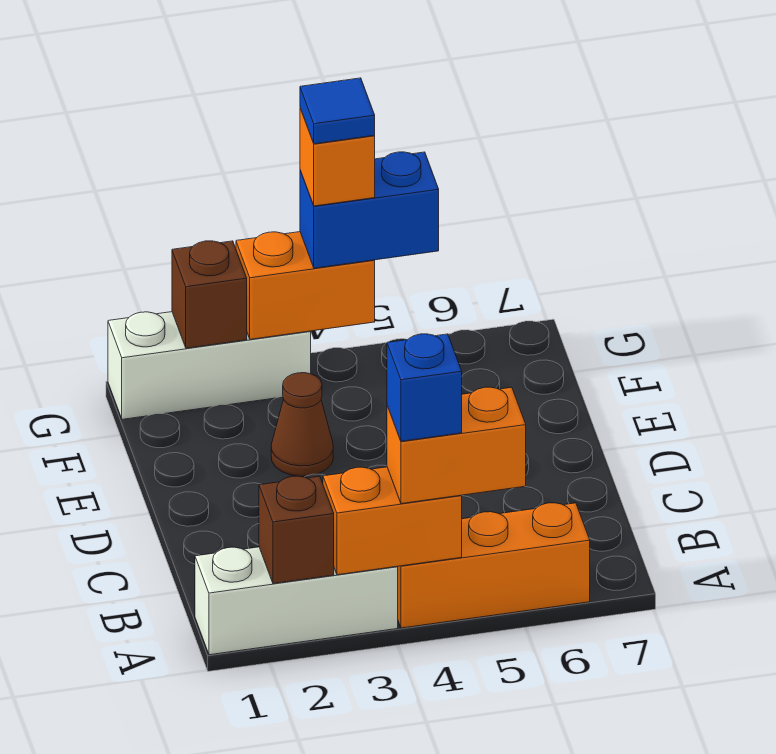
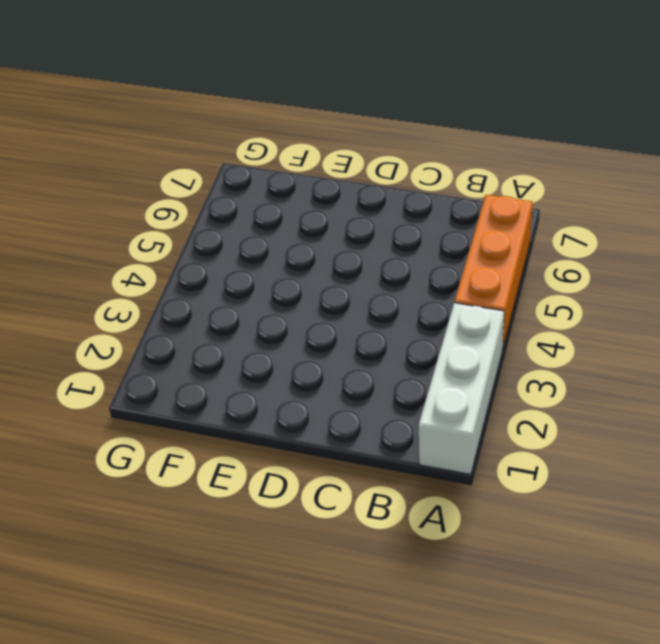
none -> brown 1x1 cone [271,373,333,476]
none -> white 1x3 brick [108,312,311,419]
none -> brown 1x1 brick [259,476,334,584]

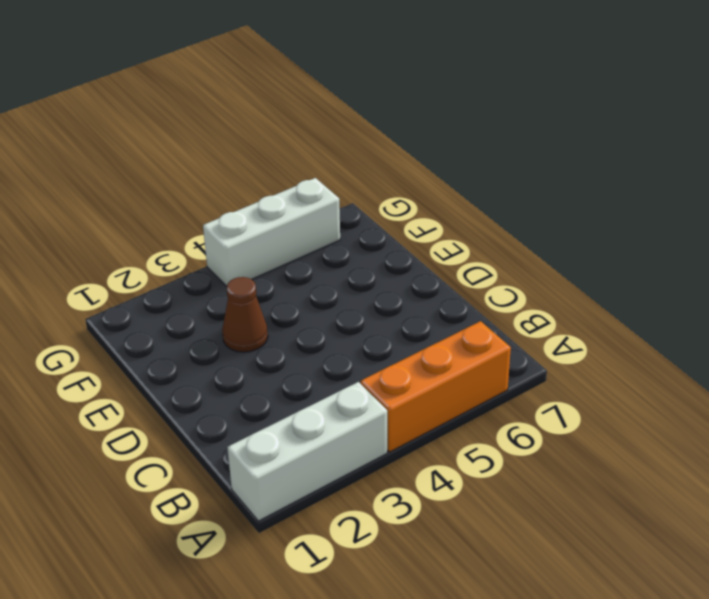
white 1x3 brick [203,178,340,287] -> white 1x3 brick moved to [108,312,311,419]
none -> brown 1x1 brick [259,476,334,584]
none -> orange 1x2 brick [323,467,462,575]
none -> brown 1x1 brick [172,241,247,348]

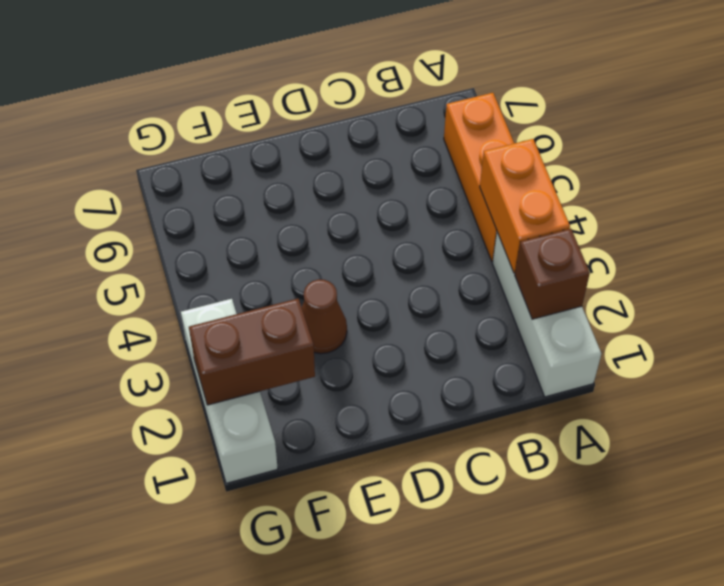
brown 1x2 brick [189,298,315,405] -> brown 1x1 brick [172,241,247,348]
none -> orange 1x2 brick [236,232,375,339]
none -> orange 1x2 brick [387,387,526,504]
none -> blue 1x2 brick [300,152,439,268]

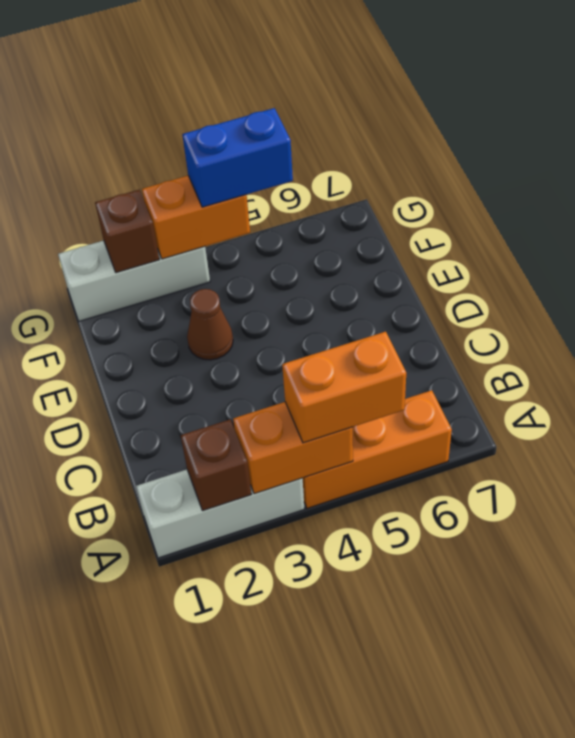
none -> blue 1x1 brick [387,334,462,441]
none -> orange 1x1 brick [300,108,375,206]
none -> blue 1x1 tile [300,78,375,144]

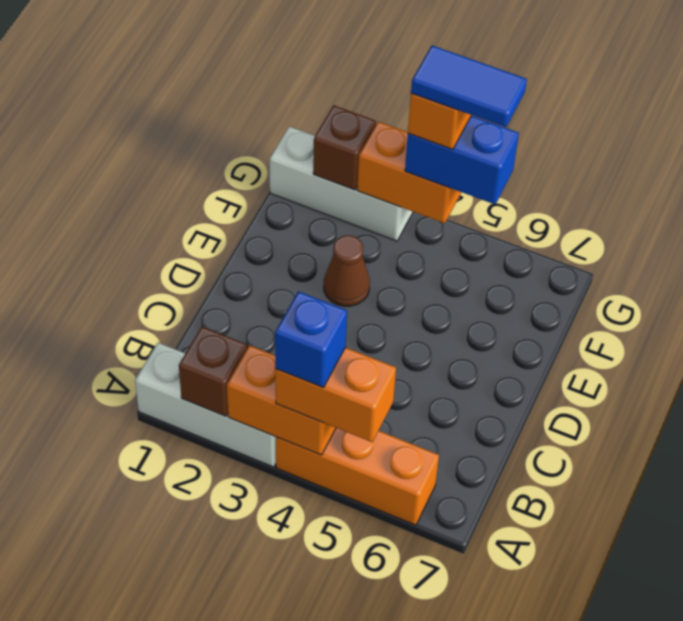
blue 1x2 tile [411,46,527,127] -> blue 1x1 tile [300,78,375,144]

